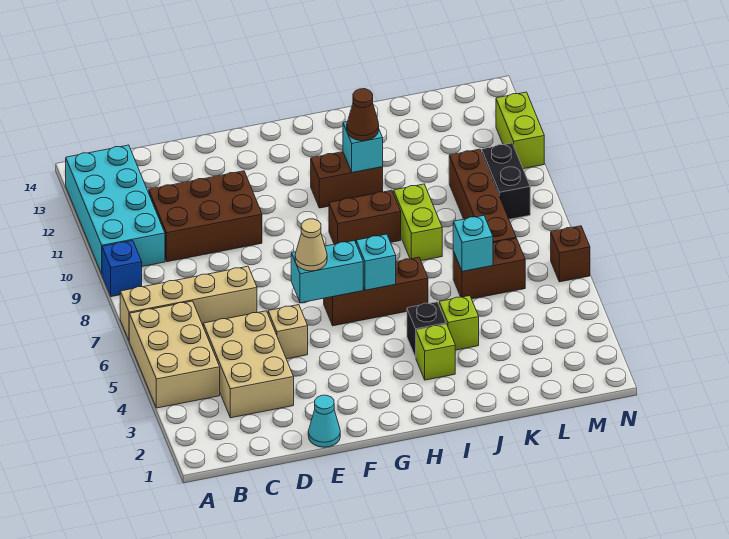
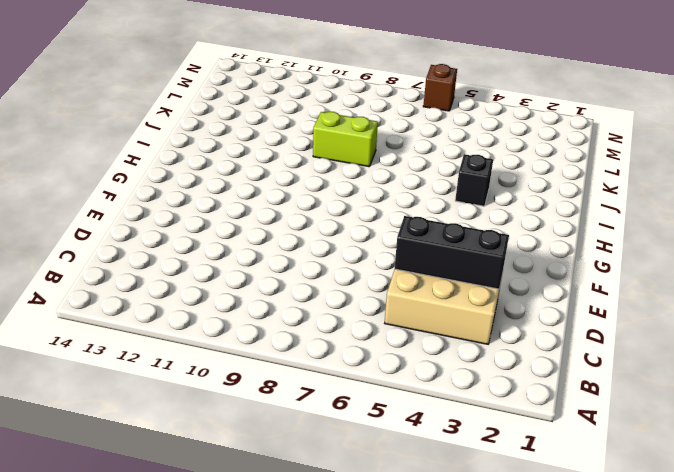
black 1x3 brick [395,216,509,289] -> none
none -> tan 2x3 brick [129,301,220,408]
none -> tan 1x4 brick [120,266,257,340]
none -> blue 1x1 brick [102,241,142,297]

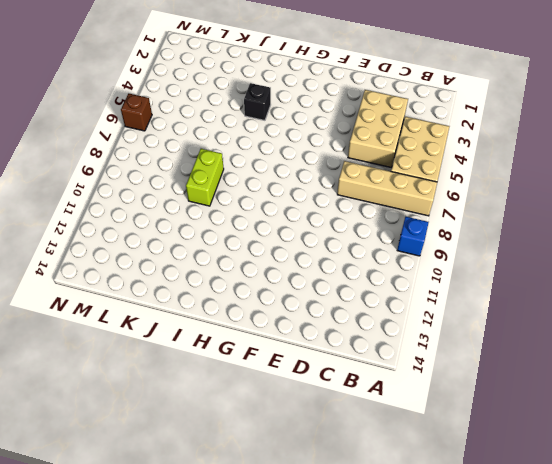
none -> cyan 2x4 brick [66,145,165,274]
none -> brown 2x3 brick [149,171,262,262]
none -> cyan 1x1 cone [308,395,340,447]

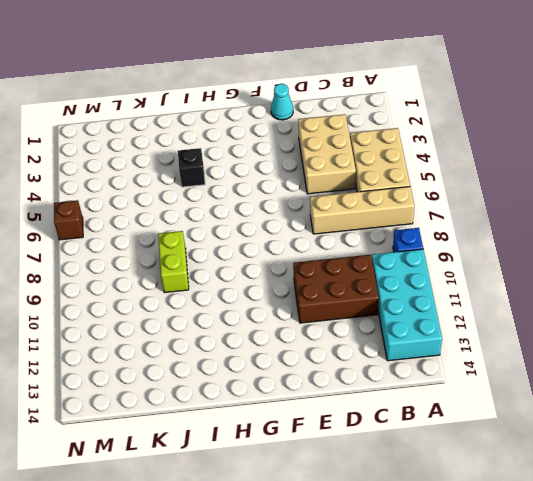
none -> tan 1x1 brick [268,305,308,359]
none -> brown 1x3 brick [324,257,428,326]
none -> brown 1x2 brick [329,190,401,244]

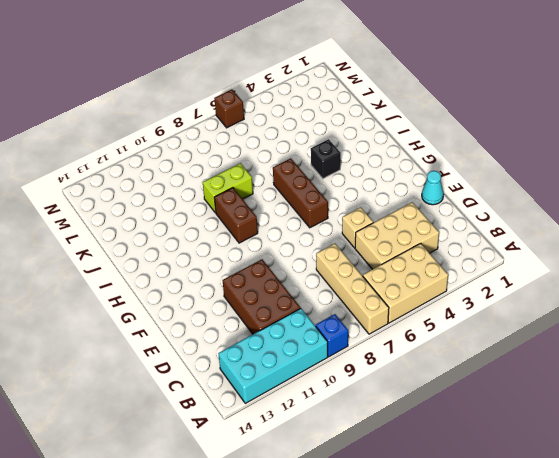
none -> brown 1x2 brick [311,152,383,208]
none -> lime 1x1 brick [416,324,455,380]
none -> lime 1x1 brick [439,296,479,350]

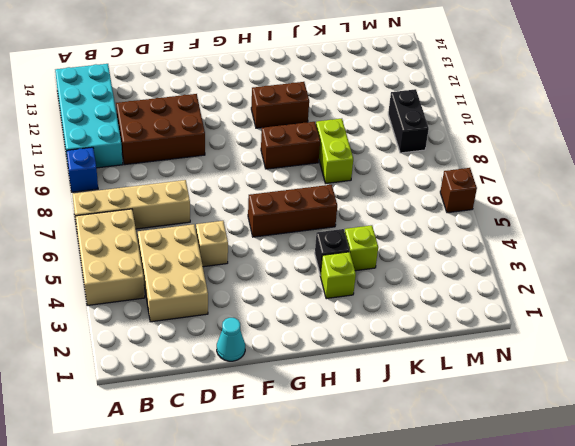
none -> brown 1x2 brick [453,238,525,299]
none -> brown 1x4 brick [449,149,516,243]
none -> lime 1x2 brick [496,92,544,169]

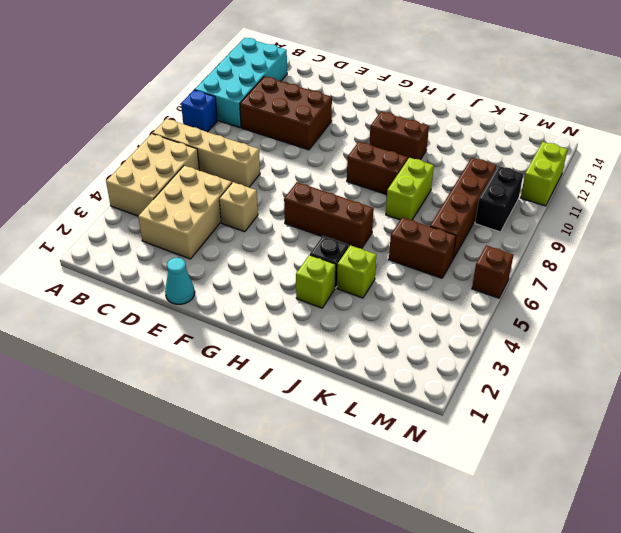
none -> cyan 1x2 brick [291,241,363,303]
none -> cyan 1x1 brick [356,234,396,290]
none -> cyan 1x1 brick [343,122,383,173]

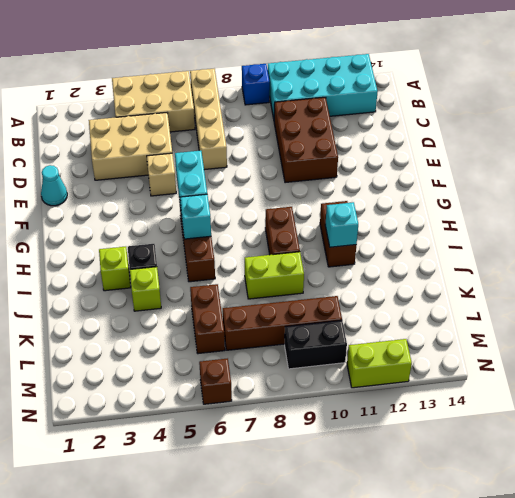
none -> cyan 1x1 brick [453,215,493,271]
none -> tan 1x1 cone [295,219,327,271]
none -> brown 1x1 cone [347,89,379,141]

